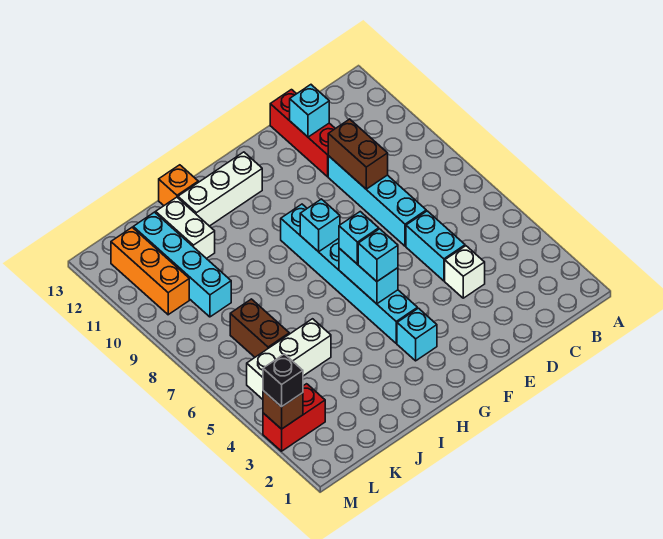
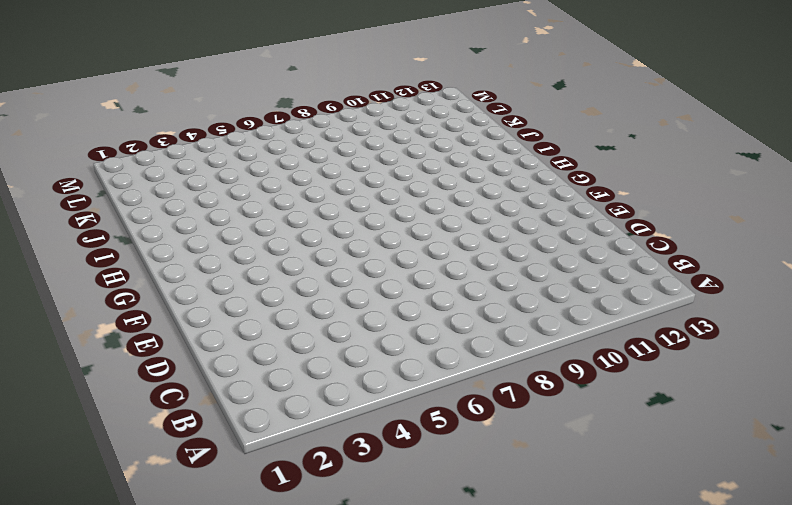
none -> white 1x1 brick [445,246,485,298]
none -> cyan 1x2 brick [406,211,465,281]
none -> cyan 1x4 brick [328,156,426,246]

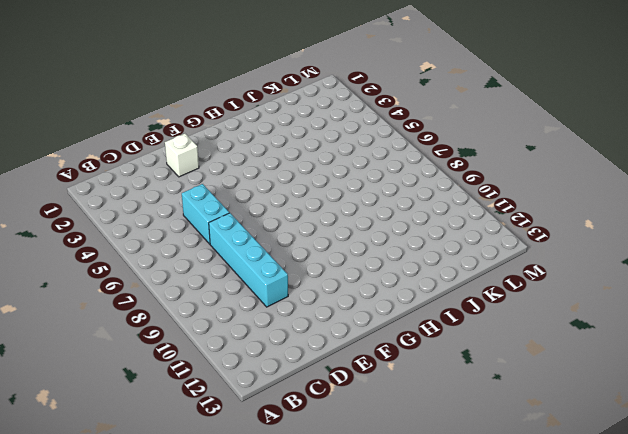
white 1x1 brick [165,134,199,177] -> white 1x1 brick moved to [445,246,485,298]
none -> red 1x3 brick [270,90,335,177]
none -> cyan 1x1 brick [397,308,437,361]
none -> cyan 1x6 brick [281,204,417,343]

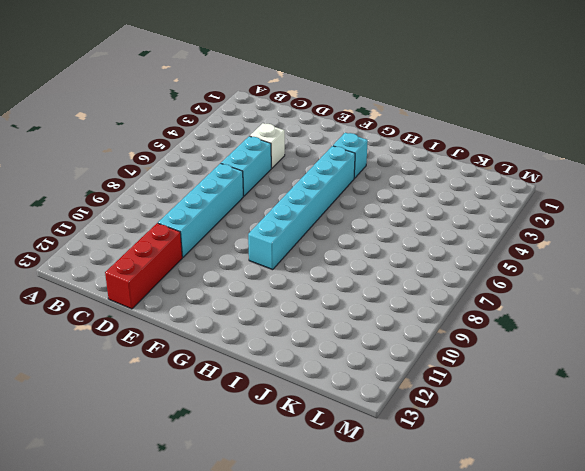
none -> white 1x3 brick [178,152,262,226]
none -> orange 1x1 brick [159,165,198,205]
none -> white 1x3 brick [247,319,331,399]

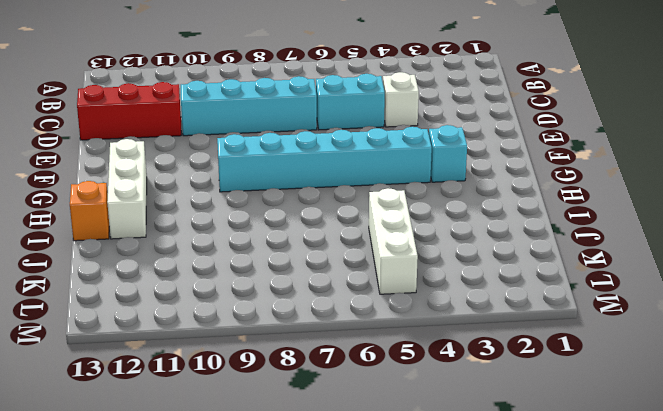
none -> white 1x2 brick [156,197,215,259]
none -> brown 1x2 brick [230,299,289,357]
none -> cyan 1x4 brick [133,212,231,317]

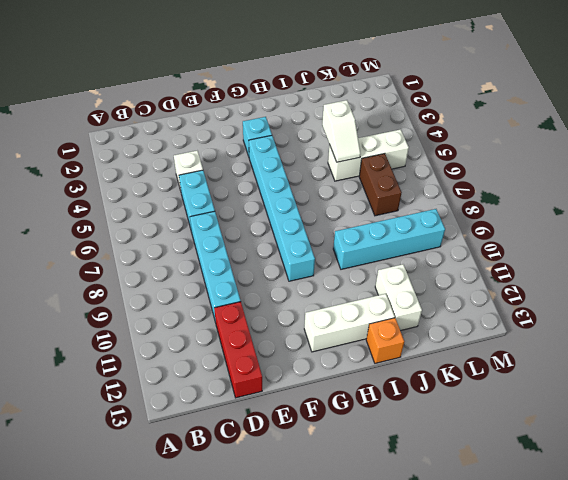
cyan 1x4 brick [333,209,445,269] -> cyan 1x4 brick turned to [133,212,231,317]
white 1x2 slope [322,100,361,162] -> none
none -> red 1x2 brick [263,384,325,451]
none -> orange 1x3 brick [111,227,189,315]
none -> brown 1x2 brick [328,119,388,189]

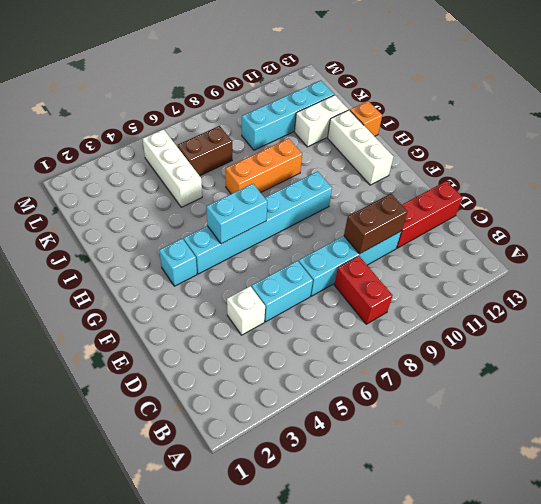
red 1x2 brick [334,256,393,324] -> red 1x2 brick moved to [263,384,325,451]
orange 1x3 brick [226,138,302,194] -> orange 1x3 brick moved to [111,227,189,315]
none -> cyan 1x1 brick [290,85,329,137]
none -> cyan 1x1 brick [300,199,340,252]
none -> brown 1x1 brick [263,391,303,429]

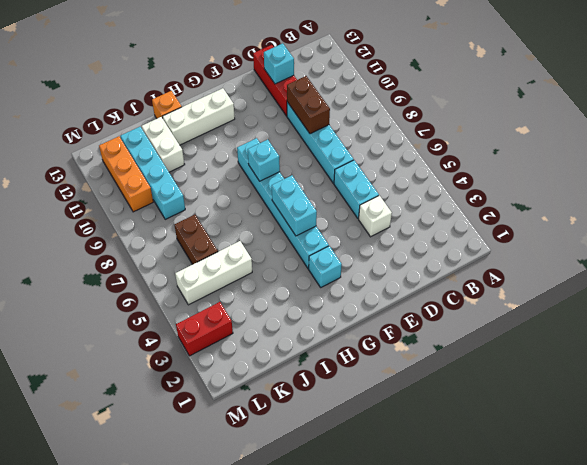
none -> brown 1x1 brick [263,391,303,429]
none -> cyan 1x1 brick [358,229,398,281]
none -> cyan 1x1 brick [339,212,379,264]

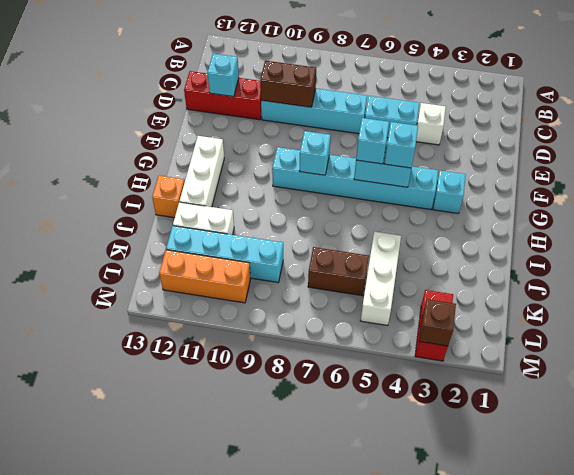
none -> black 1x1 brick [263,354,303,407]

